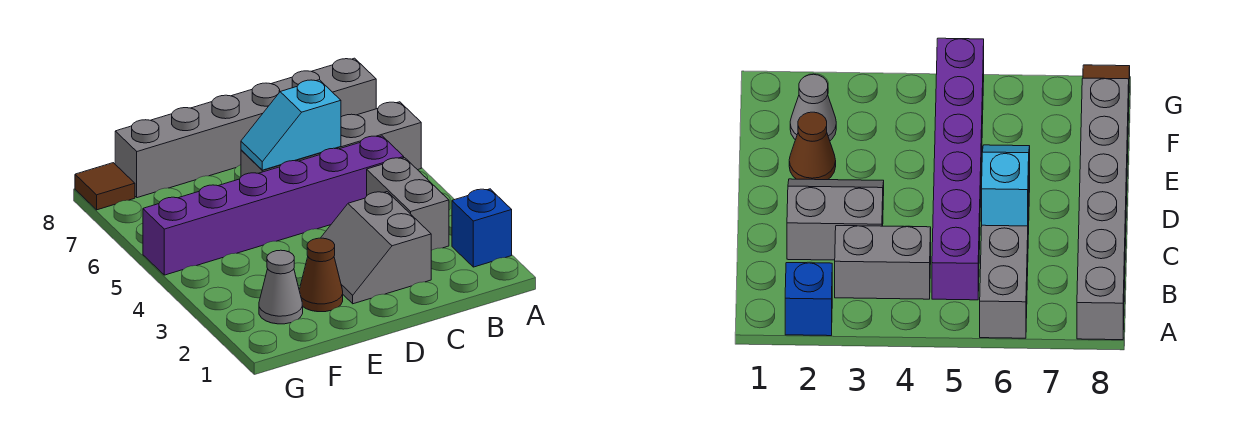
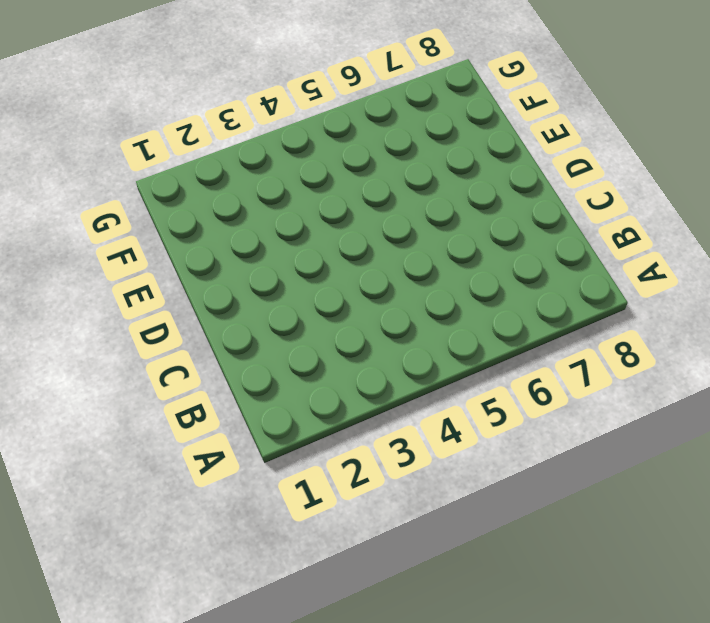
none -> blue 1x1 brick [452,189,512,267]
none -> grey 1x4 brick [241,102,421,176]

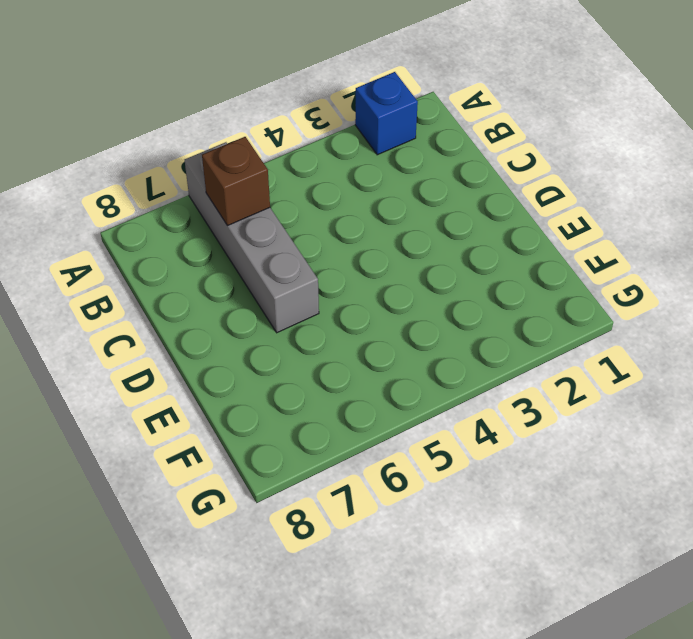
brown 1x1 brick [202,137,270,226] -> none
none -> grey 1x6 brick [115,58,376,198]
none -> grey 1x2 brick [367,158,449,251]

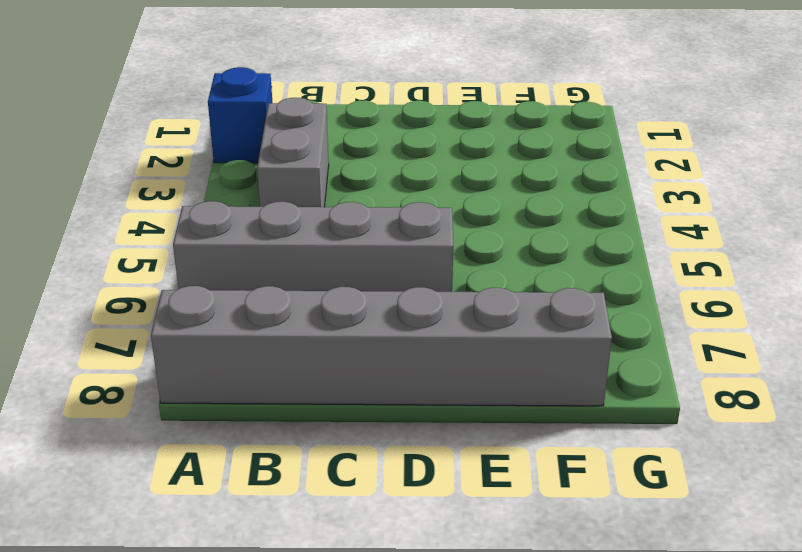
none -> purple 1x6 brick [143,136,404,275]
none -> grey 2x2 slope [321,192,431,304]

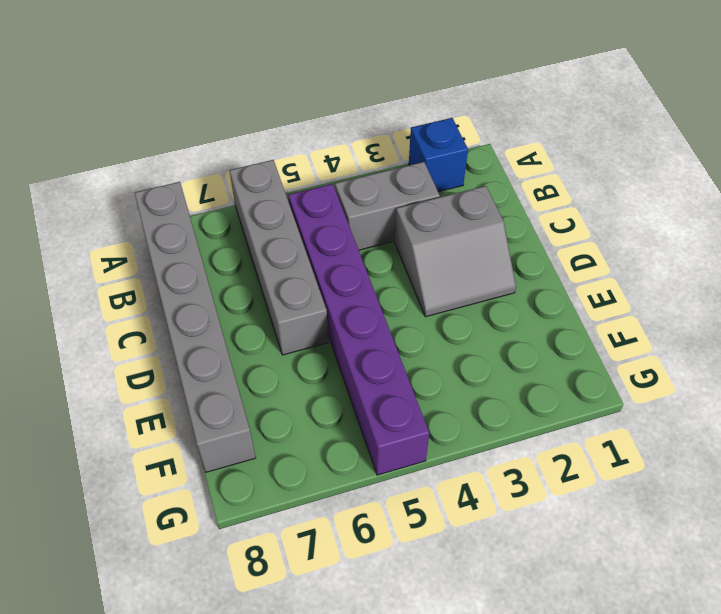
none -> brown 1x1 cone [299,238,343,312]
none -> grey 1x1 cone [259,250,303,324]

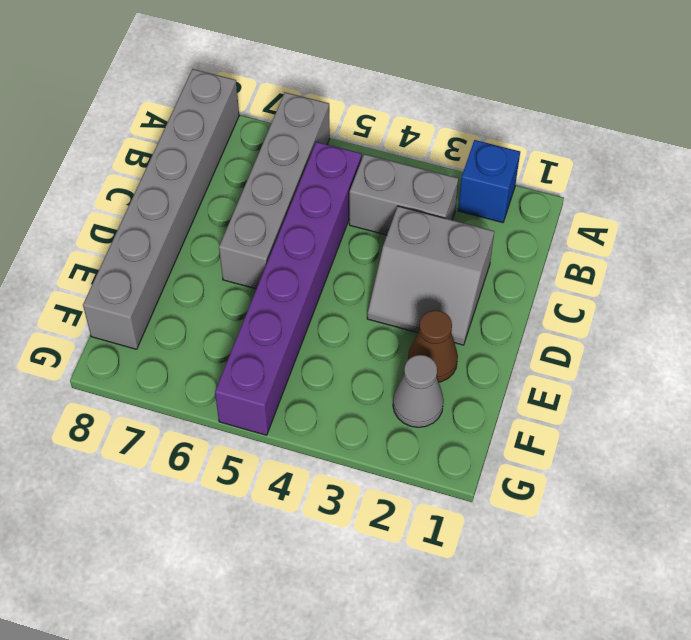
none -> brown 1x1 tile [75,163,135,210]
none -> cyan 1x2 slope [241,80,341,170]

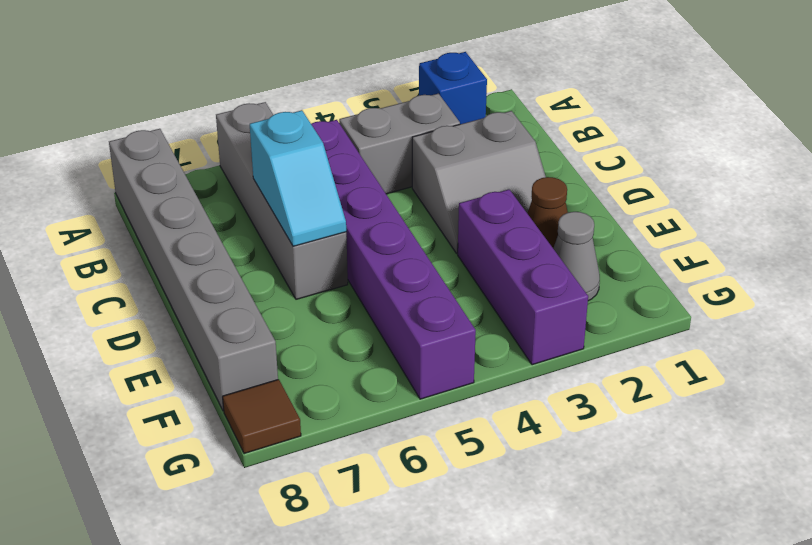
purple 1x3 brick [458,189,588,365] -> none

